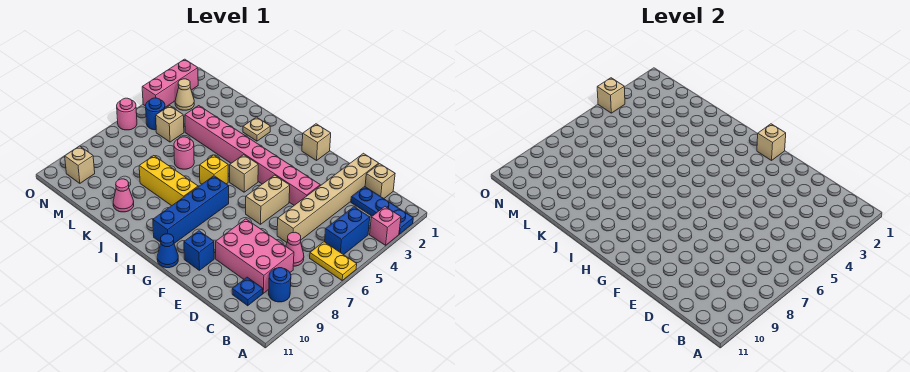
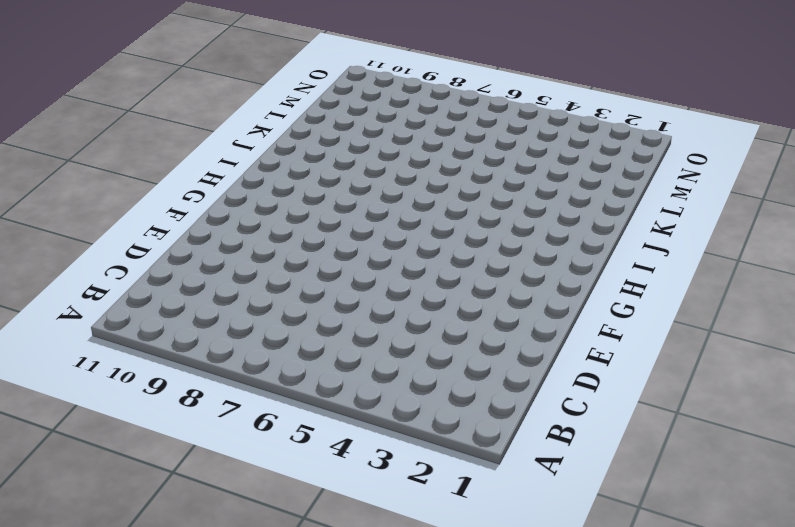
none -> blue 1x3 plate [351,187,413,234]
none -> pink 1x1 brick [370,207,401,245]
none -> yellow 1x2 plate [310,242,357,280]
none -> blue 1x2 brick [325,207,370,255]

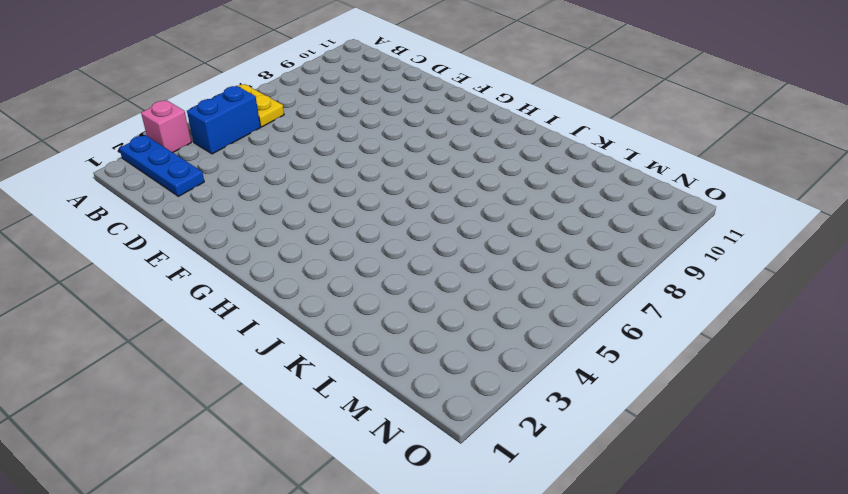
none -> blue 1x1 round brick [269,268,291,302]
none -> tan 1x1 brick [365,164,395,198]
none -> pink 1x1 cone [286,232,304,266]
none -> pink 2x3 brick [216,219,294,293]

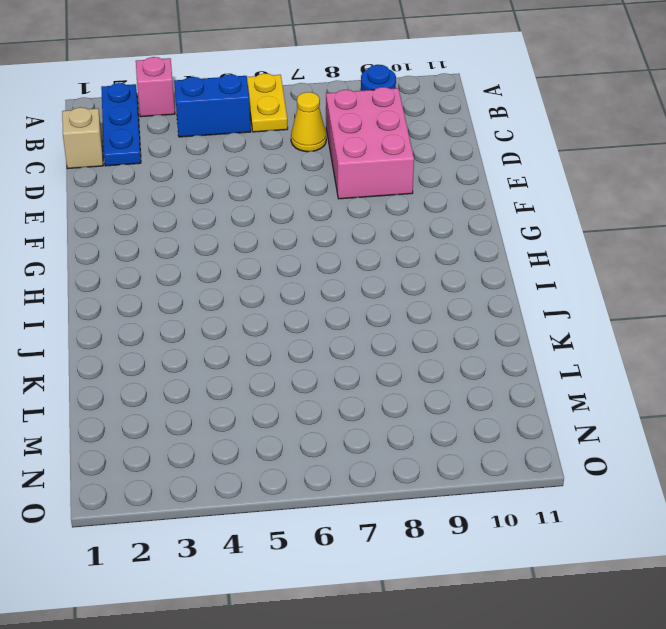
yellow 1x1 cone [291,92,326,152] -> pink 1x1 cone [286,232,304,266]
none -> blue 1x1 plate [232,277,263,306]
none -> tan 1x6 brick [277,153,379,243]
none -> pink 1x8 brick [185,106,320,205]
none -> tan 1x2 brick [246,175,290,224]

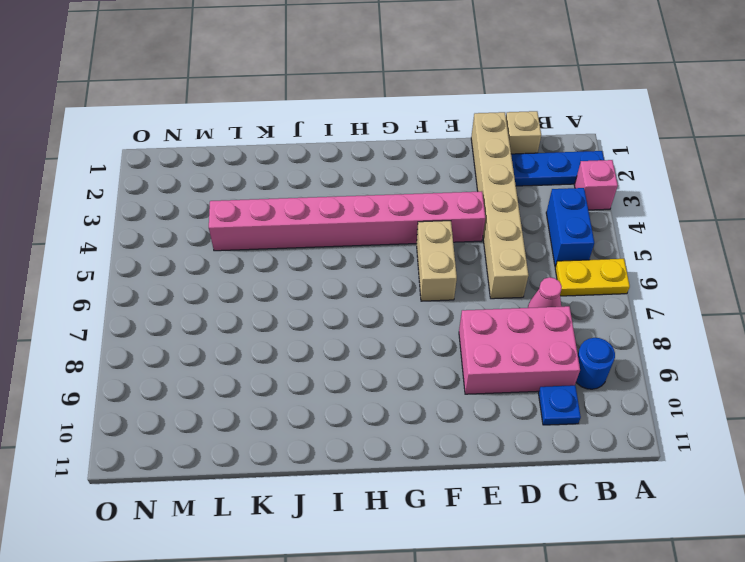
none -> blue 1x1 brick [184,231,214,270]
none -> tan 1x1 brick [302,124,331,160]
none -> blue 1x1 cone [157,234,178,268]
none -> tan 1x1 brick [230,155,258,192]

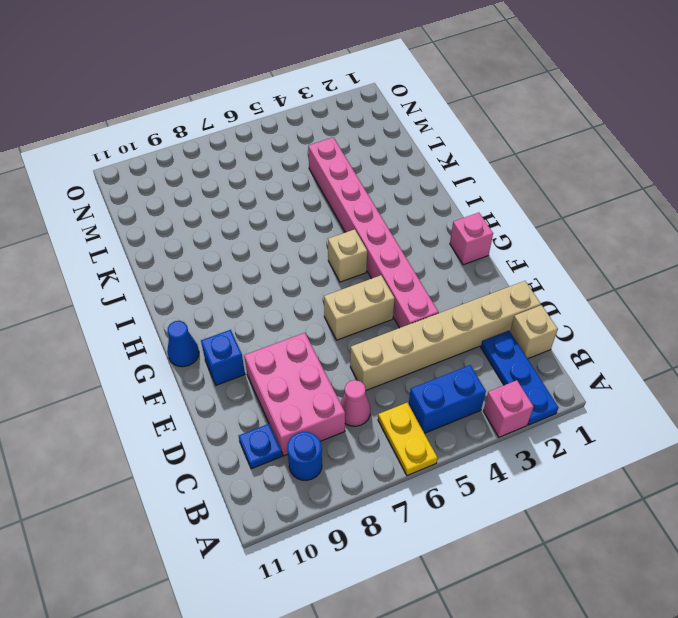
pink 1x1 brick [450,213,493,265] -> tan 1x1 brick [302,124,331,160]
none -> blue 1x4 brick [153,176,229,243]
none -> yellow 1x1 brick [200,155,228,184]
none -> yellow 1x3 brick [139,156,198,206]
none -> tan 1x1 plate [243,117,270,141]

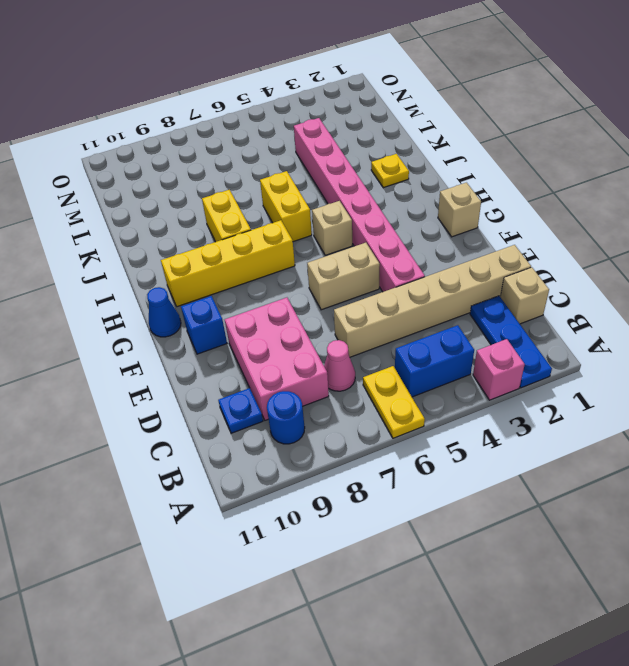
yellow 1x4 brick [161,220,295,307] -> blue 1x4 brick [153,176,229,243]
yellow 1x2 brick [260,171,312,242] -> yellow 1x1 brick [200,155,228,184]
yellow 1x2 brick [202,190,251,242] -> yellow 1x3 brick [139,156,198,206]
yellow 1x1 plate [371,154,409,188] -> tan 1x1 plate [243,117,270,141]
none -> pink 1x1 round brick [174,137,194,169]
none -> pink 1x1 cone [113,179,134,212]
none -> tan 1x1 brick [156,106,184,142]
none -> tan 1x1 cone [175,79,194,110]

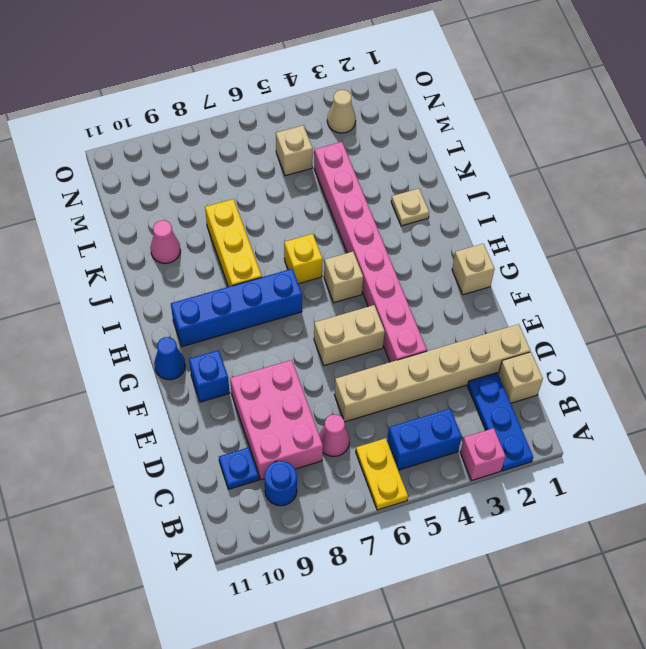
none -> pink 1x1 round brick [174,137,194,169]
none -> blue 1x1 round brick [146,98,165,130]
none -> tan 1x1 brick [65,146,95,183]
none -> pink 1x3 brick [142,59,198,107]

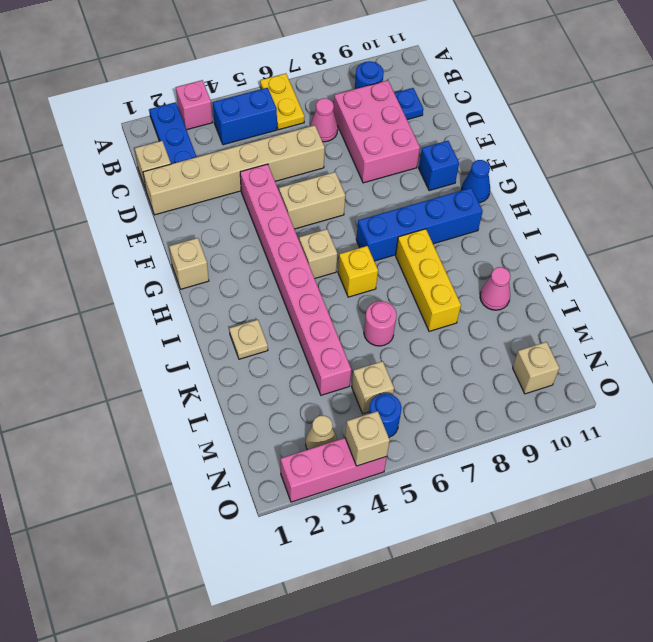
none -> pink 1x1 round brick [117,98,137,130]
none -> tan 1x1 brick [757,124,786,160]

